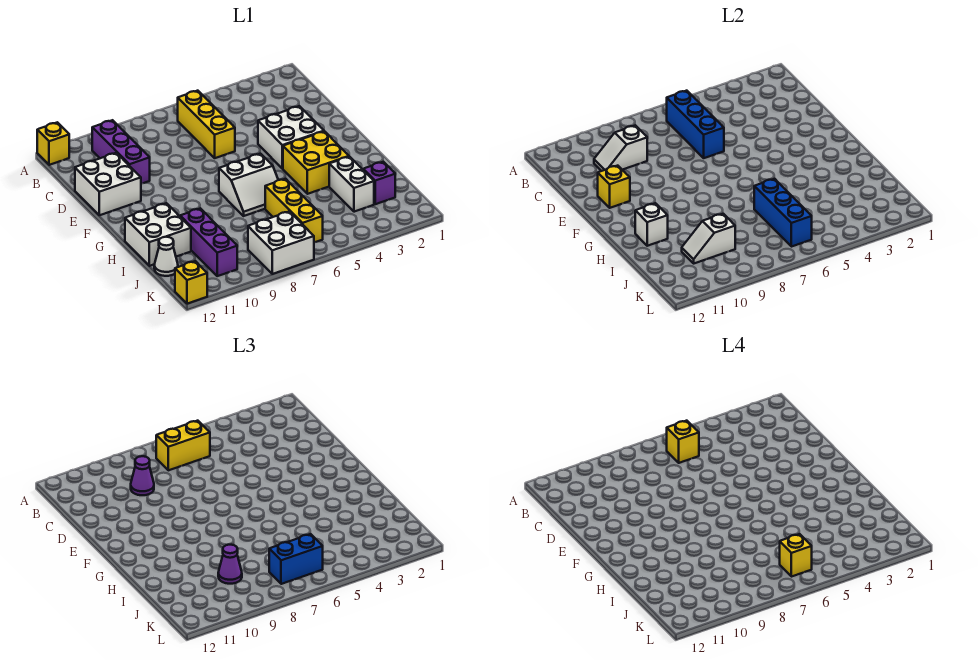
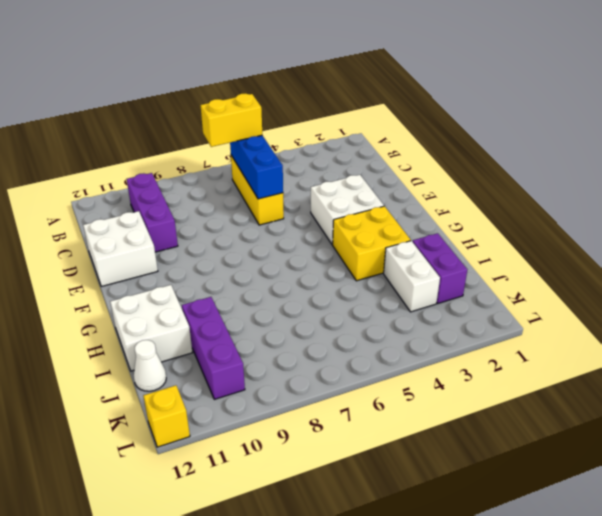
purple 1x2 brick [413,233,467,303] -> purple 1x1 brick [363,162,395,204]
none -> yellow 1x1 brick [37,122,69,165]
none -> white 2x2 slope [219,154,278,216]
none -> yellow 1x3 brick [265,179,323,243]

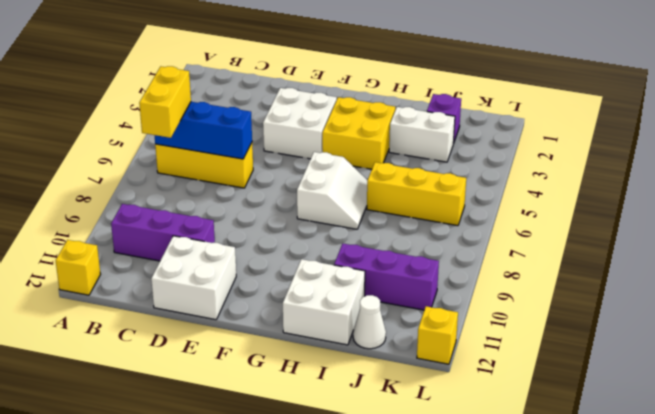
none -> white 2x2 brick [248,211,314,274]
none -> white 1x2 slope [594,125,647,171]
none -> yellow 1x1 brick [598,166,630,208]

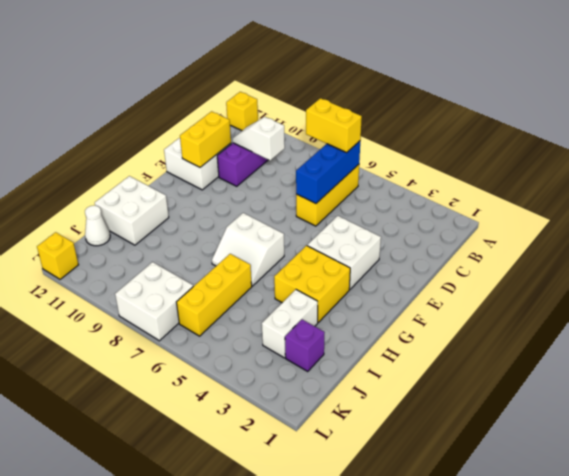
yellow 1x2 brick [180,111,231,167] -> yellow 1x1 brick [598,166,630,208]
none -> purple 1x3 brick [180,208,237,276]
none -> white 1x1 brick [635,203,668,246]
none -> blue 1x3 brick [754,179,812,247]

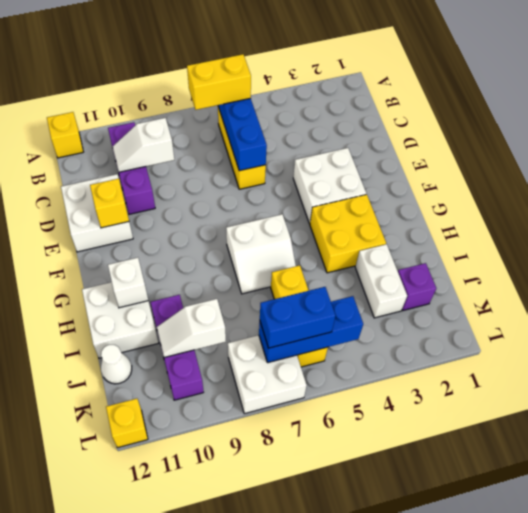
blue 1x3 brick [259,296,363,363] -> blue 1x3 brick turned to [754,179,812,247]
none -> purple 1x1 cone [131,456,154,495]
none -> purple 1x1 cone [218,545,242,584]
none -> yellow 1x1 brick [667,421,699,463]

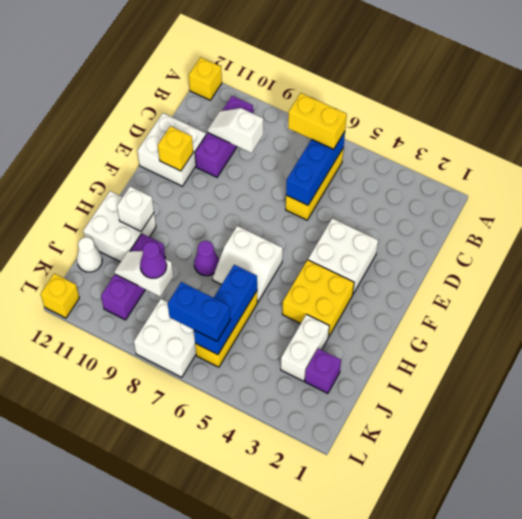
purple 1x1 cone [194,241,219,276] -> purple 1x1 cone moved to [131,456,154,495]
none -> yellow 1x1 brick [667,421,699,463]
none -> yellow 1x1 brick [780,534,812,577]

